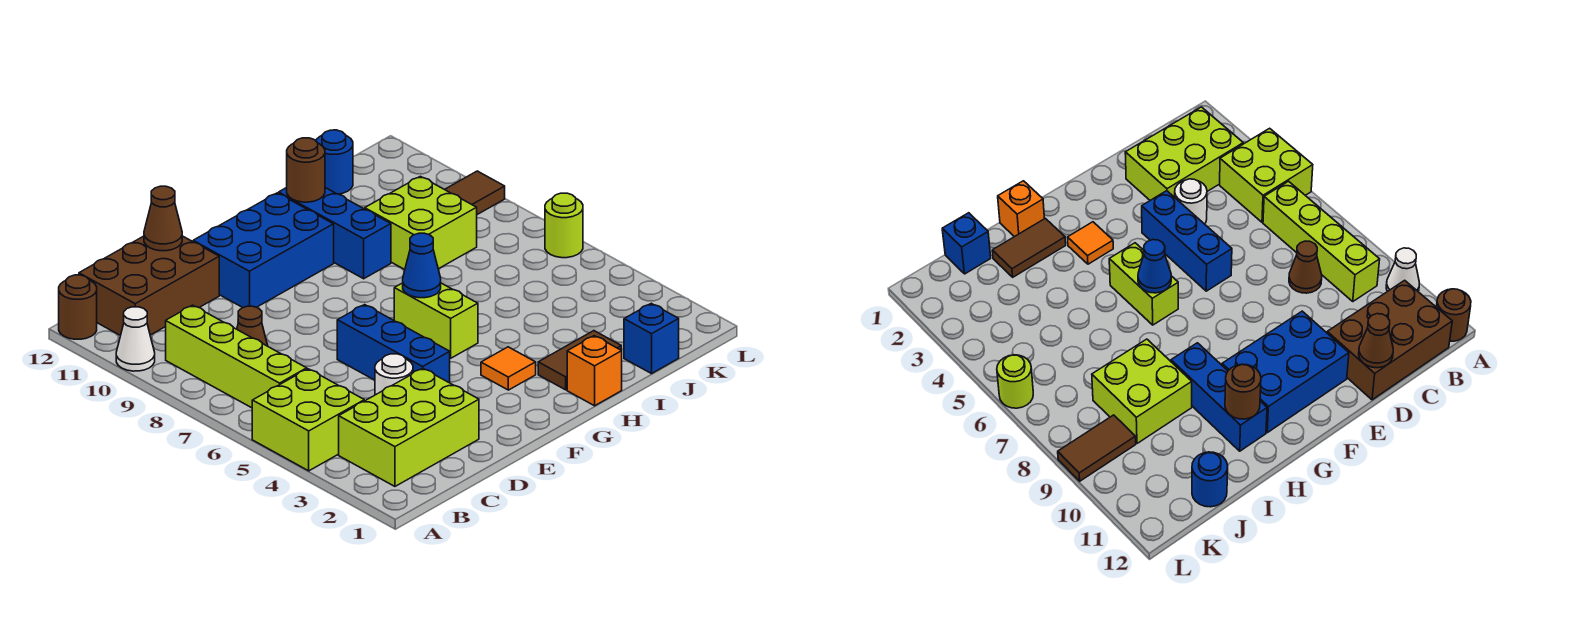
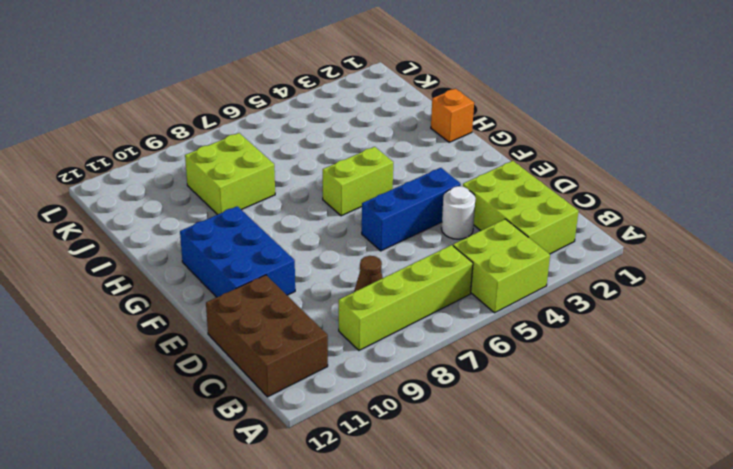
none -> white 1x1 cone [116,307,155,371]
none -> brown 1x1 round brick [59,275,97,339]
none -> orange 1x1 tile [481,347,536,390]

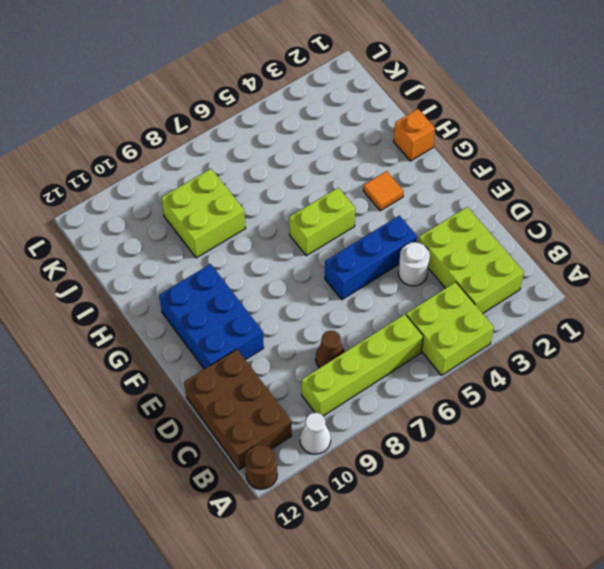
none -> brown 1x2 tile [538,331,621,390]
none -> blue 1x3 brick [279,188,391,279]
none -> blue 1x1 brick [624,303,679,374]

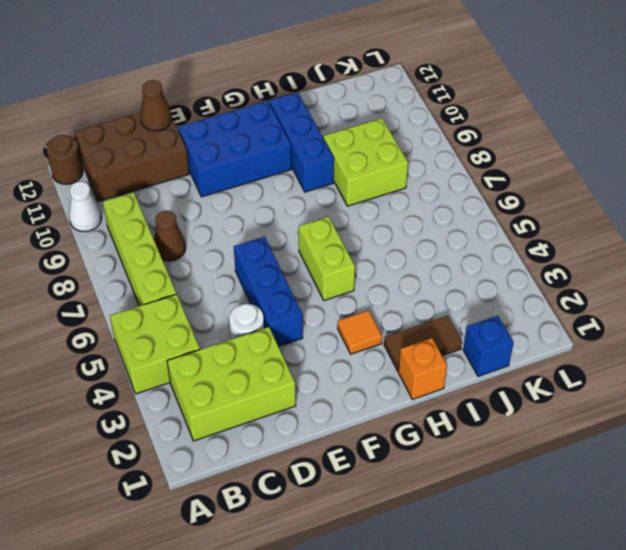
none -> blue 1x1 round brick [316,130,353,194]
none -> brown 1x2 tile [445,171,505,215]
none -> lime 1x1 round brick [545,193,583,258]

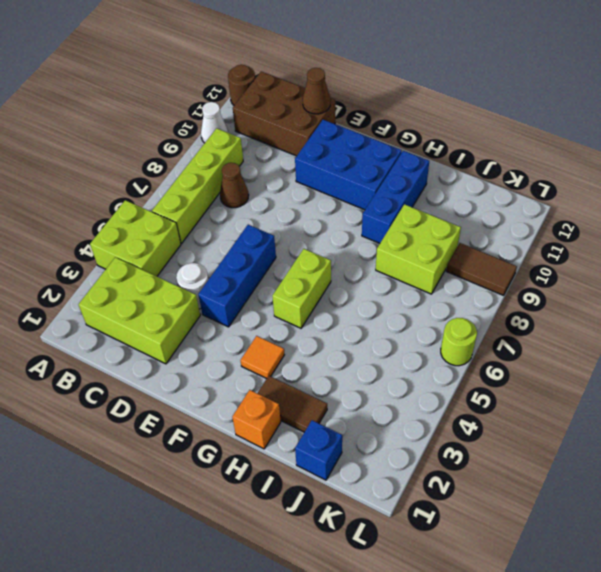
none -> blue 1x1 round brick [316,130,353,194]
none -> blue 1x1 cone [403,233,441,298]
none -> brown 1x1 round brick [287,138,325,202]

